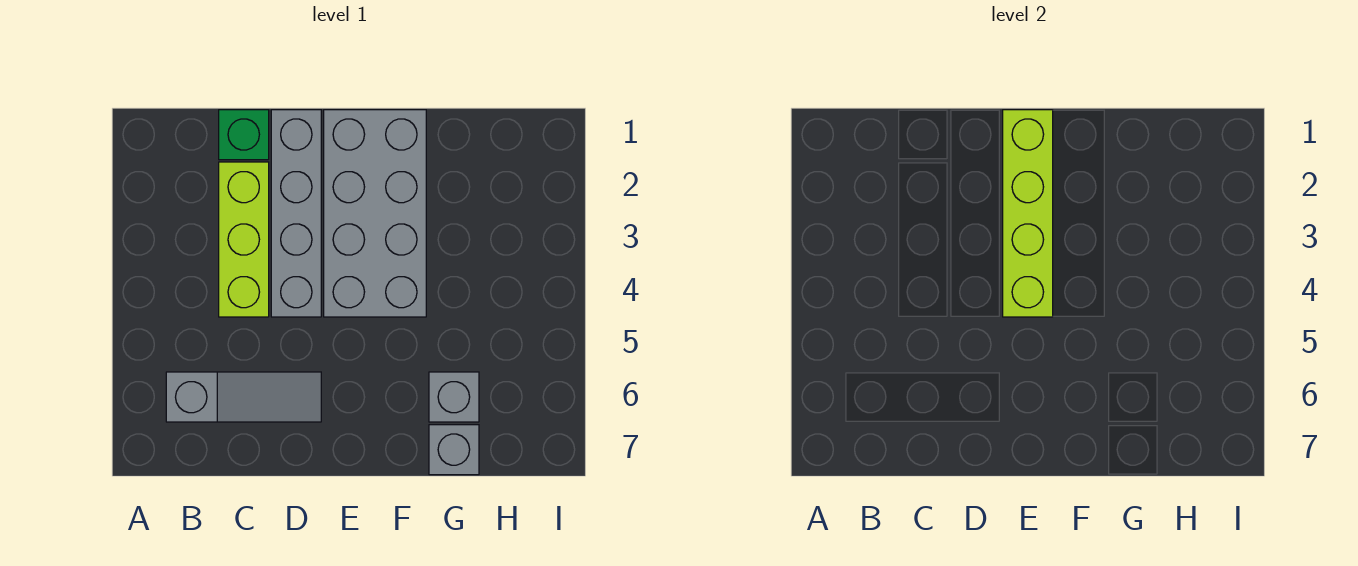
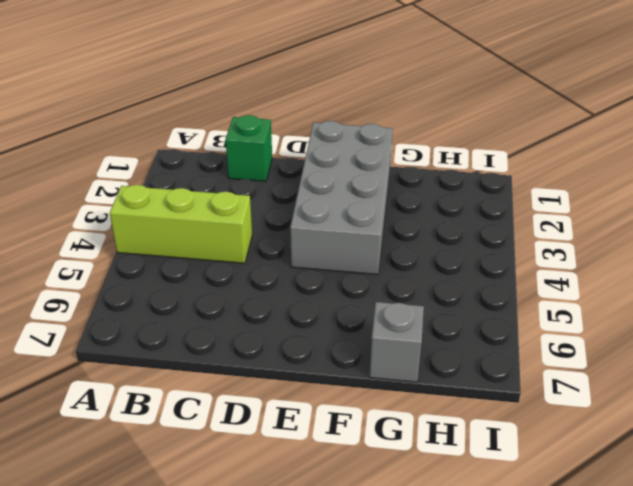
lime 1x3 brick [110,185,252,263] -> lime 1x3 brick turned to [219,162,269,317]
none -> grey 1x3 slope [166,372,321,422]
none -> grey 1x4 brick [271,110,321,317]

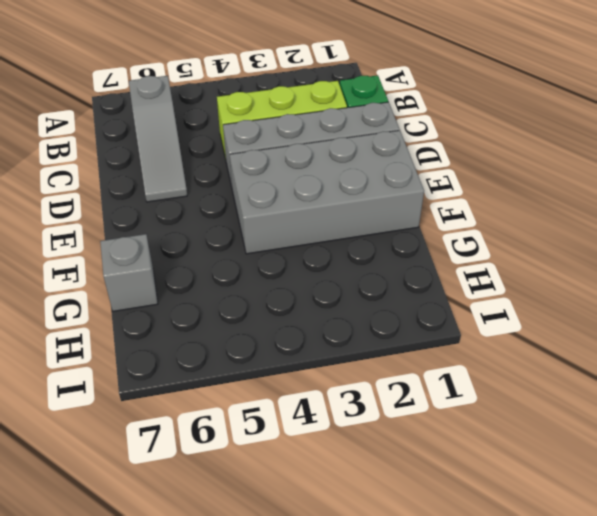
none -> grey 1x1 brick [429,372,479,422]
none -> lime 1x4 brick [1003,110,1053,317]

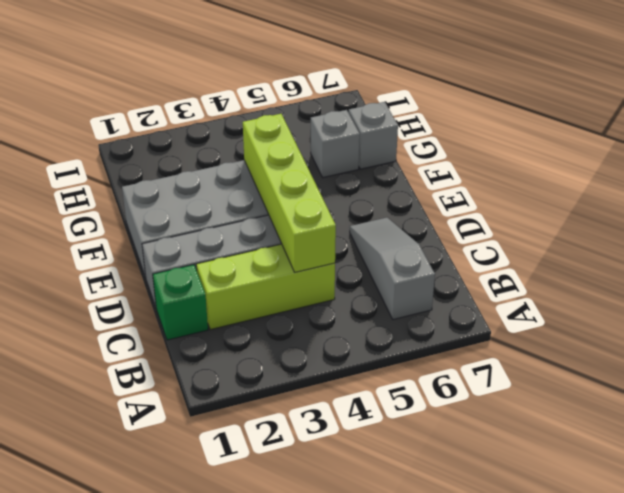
lime 1x4 brick [243,114,336,272] -> lime 1x4 brick turned to [1003,110,1053,317]

